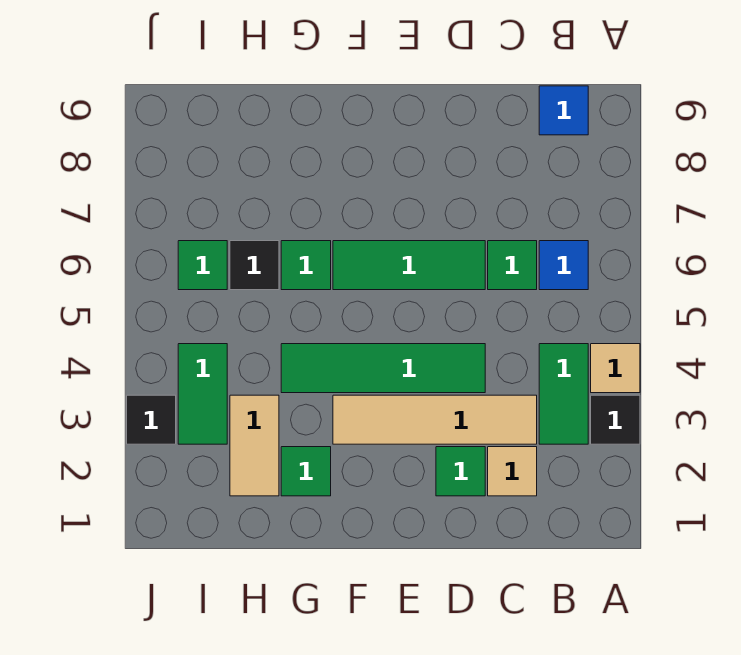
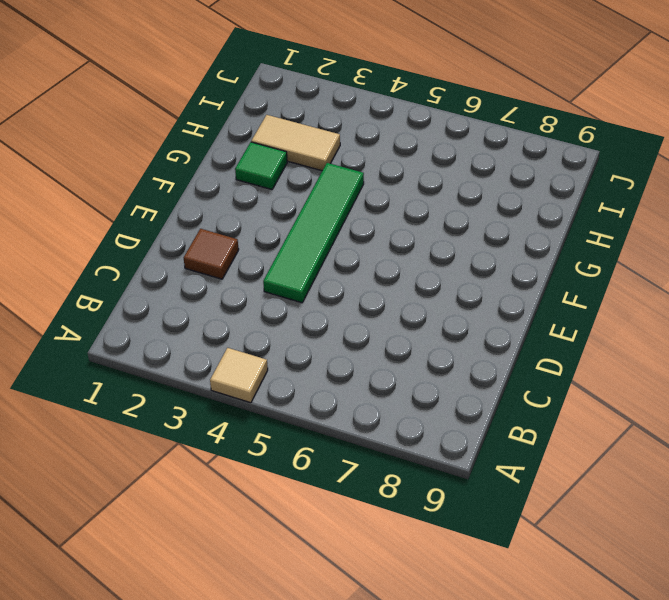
brown 1x1 tile [184,229,239,279] -> green 1x1 tile [436,447,485,496]
none -> black 1x1 tile [591,395,640,444]
none -> green 1x2 tile [539,344,588,444]
none -> blue 1x1 tile [539,241,588,290]

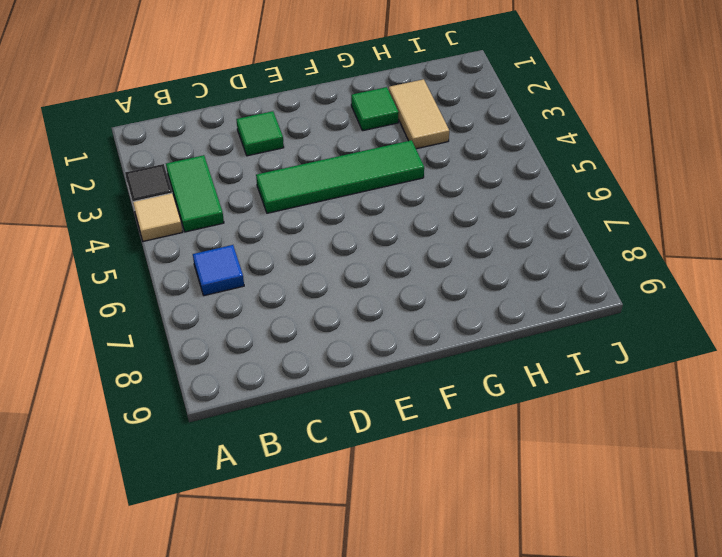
none -> blue 1x1 tile [539,86,588,135]
none -> tan 1x1 tile [488,447,537,496]
none -> tan 1x4 tile [333,395,537,444]

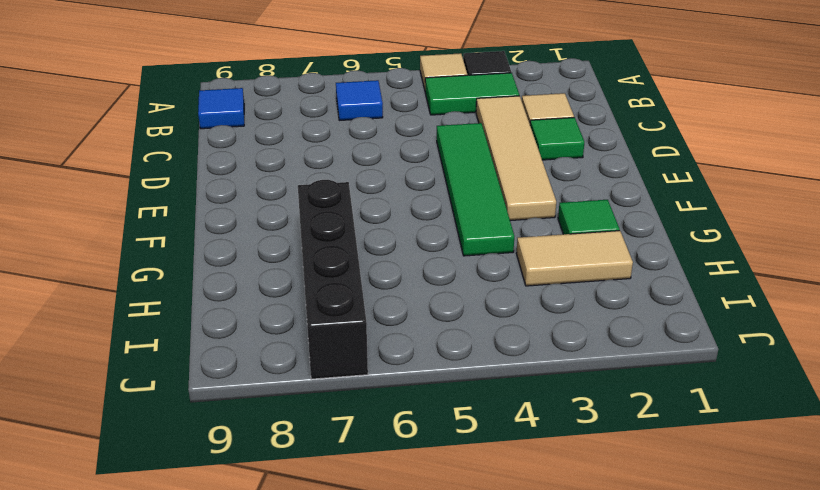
black 1x4 brick [298,180,368,379] -> none
none -> green 1x1 tile [488,241,537,290]
none -> green 1x3 tile [333,241,485,290]
none -> green 1x1 tile [281,241,331,290]

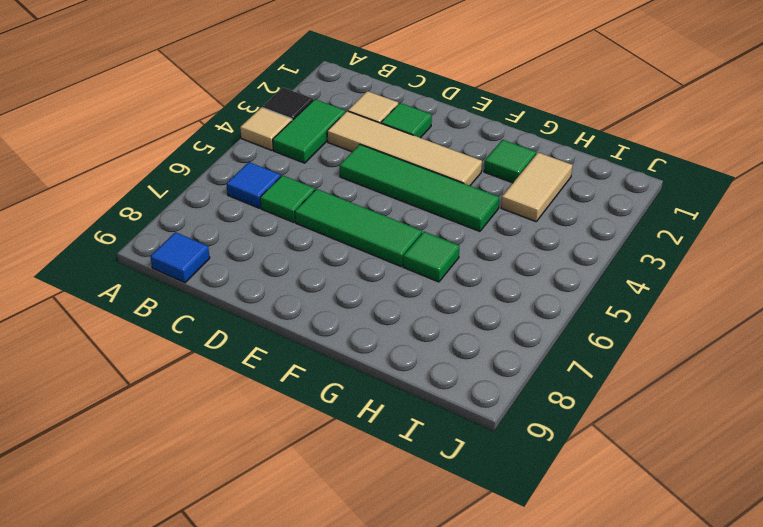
none -> black 1x1 tile [230,241,279,290]
none -> green 1x2 tile [178,344,227,444]
none -> green 1x1 tile [178,241,227,290]

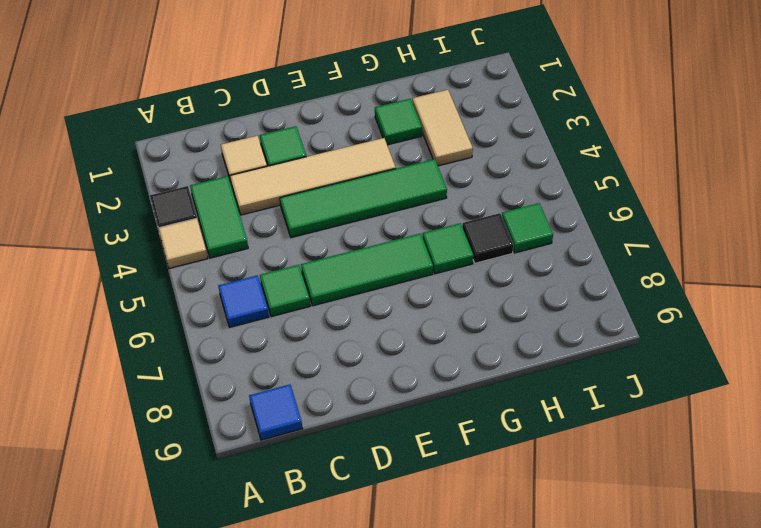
none -> green 1x2 tile [178,344,227,444]
none -> black 1x1 tile [127,395,176,444]

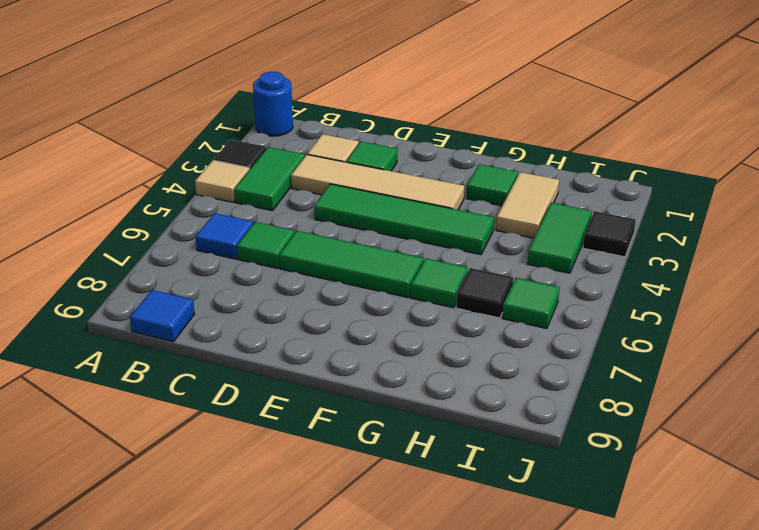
blue 1x1 round brick [253,72,293,136] -> none

